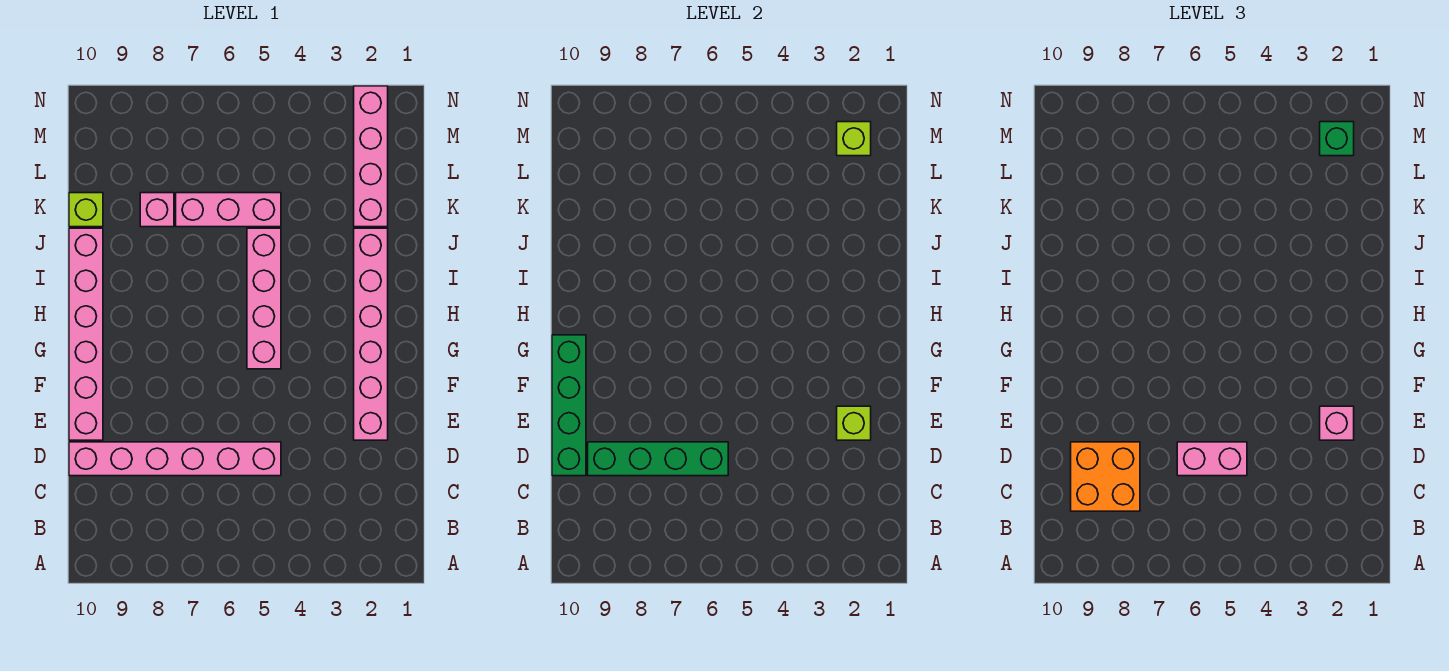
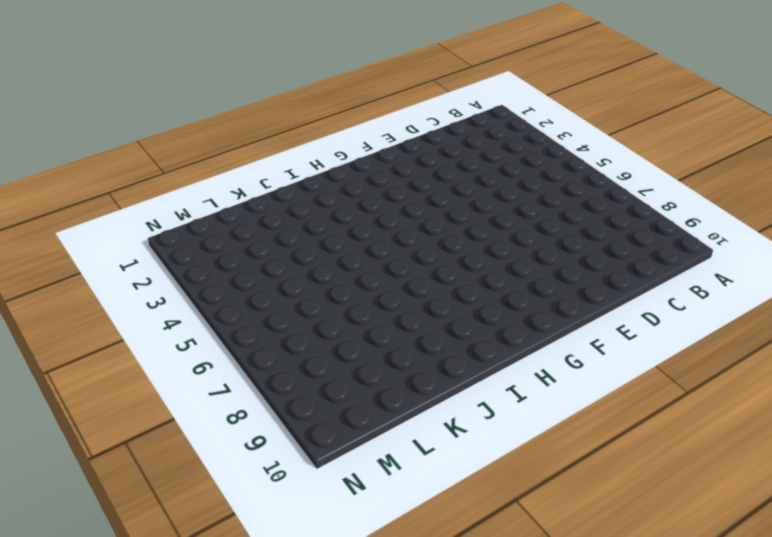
none -> pink 1x6 brick [69,442,281,476]
none -> pink 1x6 brick [354,228,388,440]
none -> pink 1x6 brick [69,228,103,440]

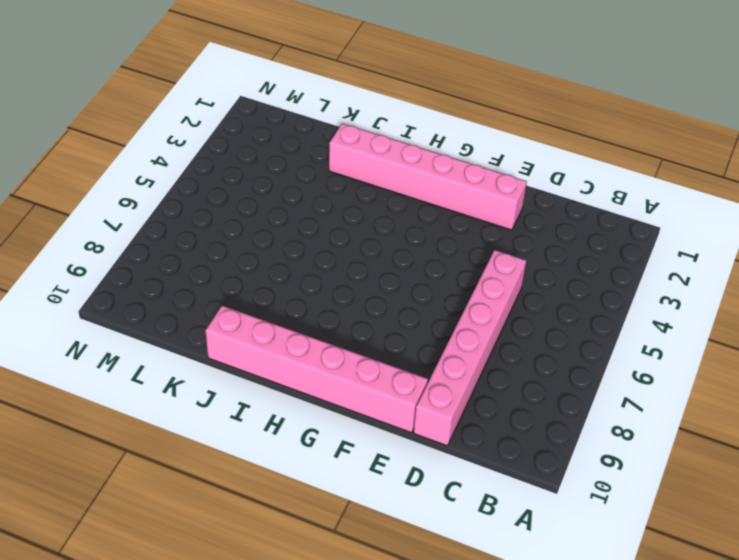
none -> pink 1x4 brick [247,228,281,369]
none -> pink 1x4 brick [354,86,388,227]
none -> pink 1x3 brick [176,193,281,227]

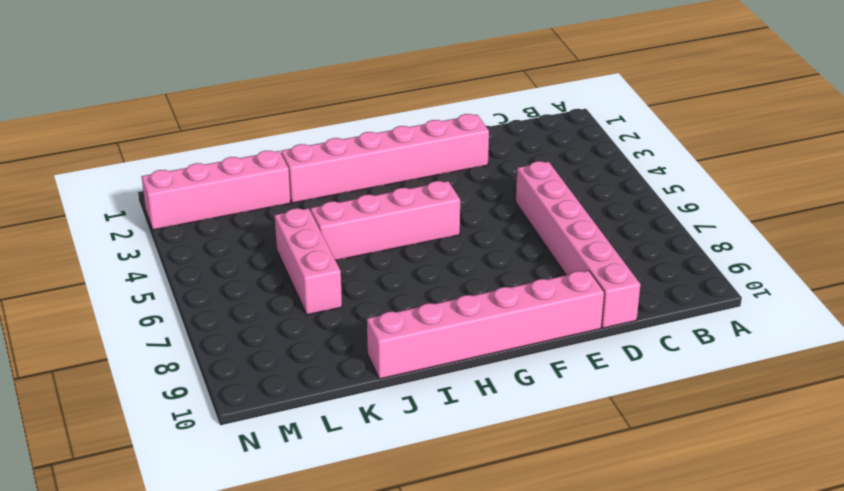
none -> pink 1x1 brick [140,193,174,227]
none -> lime 1x1 brick [69,193,103,227]
none -> green 1x4 brick [588,442,728,476]

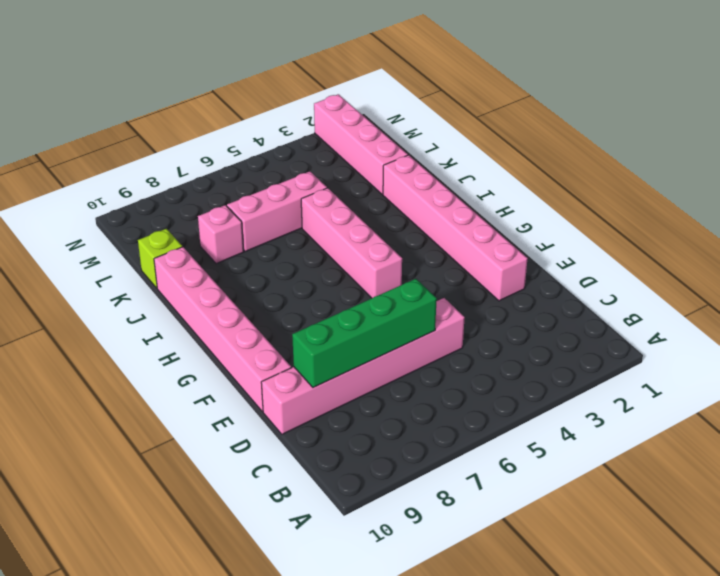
none -> green 1x4 brick [552,335,586,476]
none -> lime 1x1 brick [837,406,871,440]
none -> lime 1x1 brick [837,122,871,156]

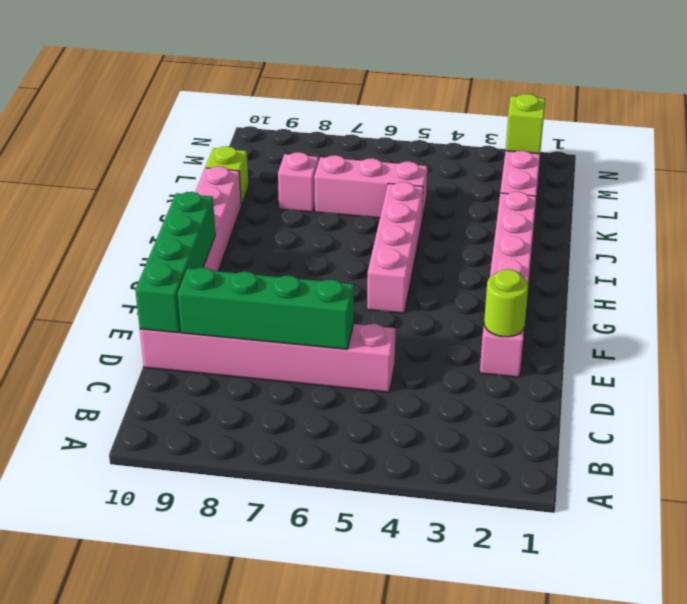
lime 1x1 round brick [484,269,528,337] -> lime 1x1 brick [837,406,871,440]
none -> orange 2x2 brick [1071,442,1140,511]
none -> pink 1x2 brick [1177,442,1247,476]
none -> pink 1x1 brick [1320,406,1354,440]

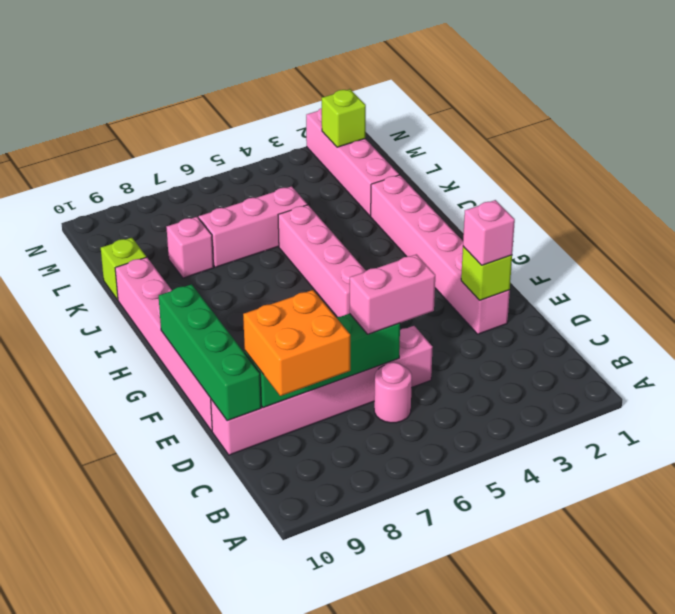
pink 1x1 round brick [374,362,412,423] -> none
none -> green 1x1 brick [1320,122,1354,156]

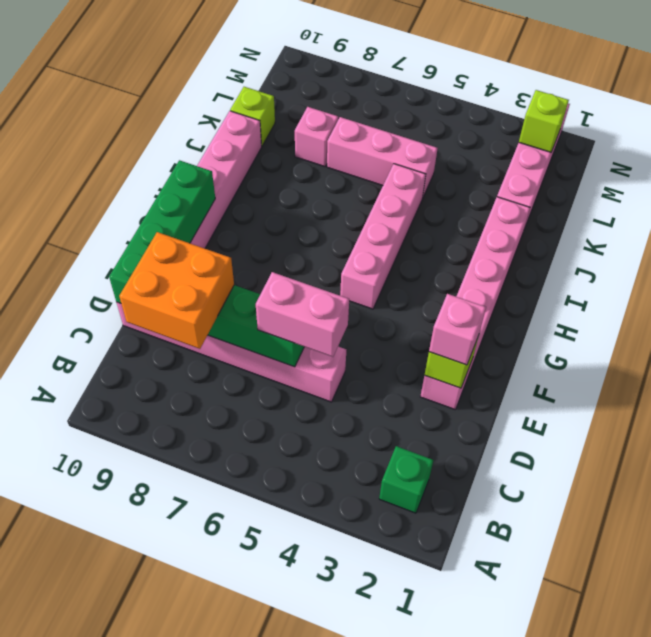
green 1x1 brick [379,446,433,513] -> green 1x1 brick moved to [1320,122,1354,156]

